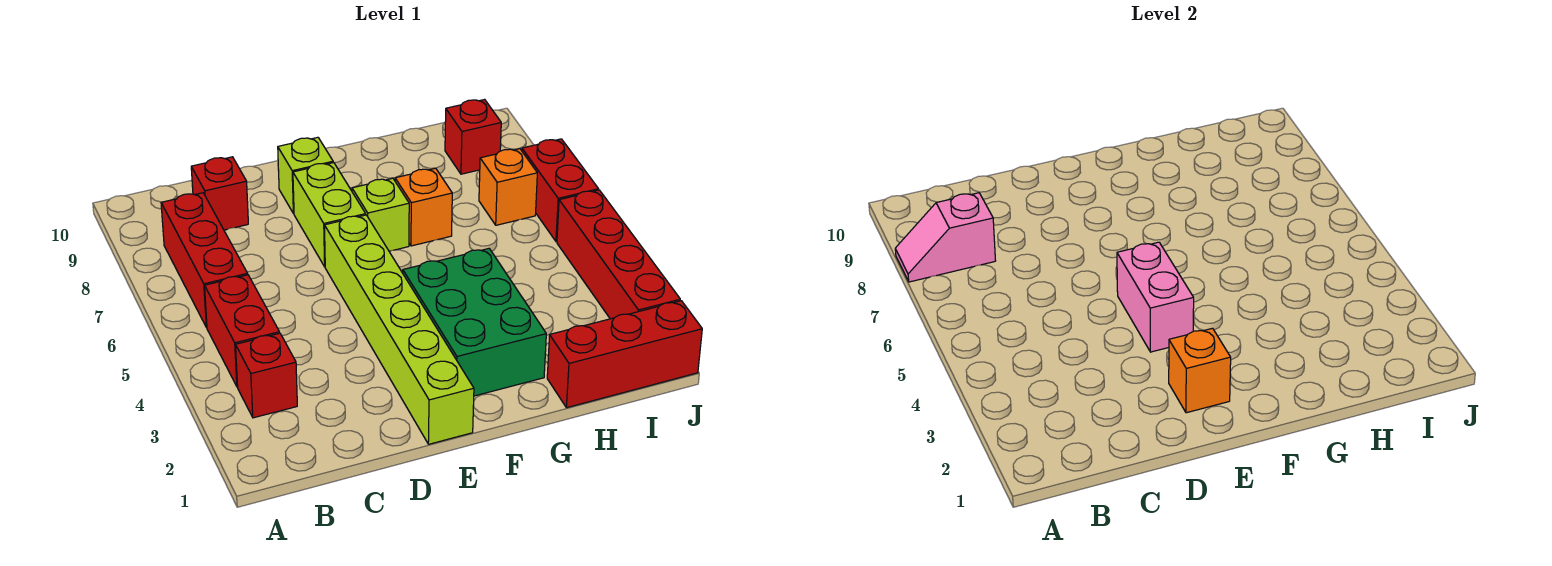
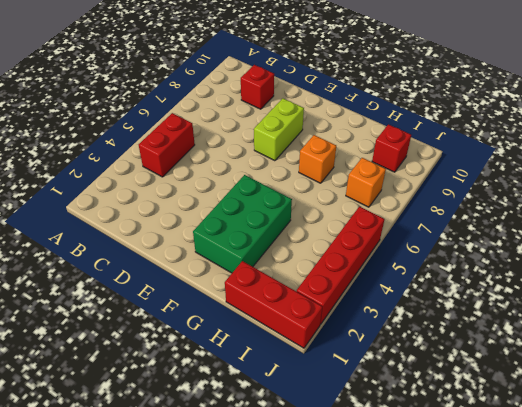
none -> red 1x1 brick [236,333,297,418]
none -> red 1x3 brick [161,193,248,328]
none -> lime 1x6 brick [325,215,474,444]

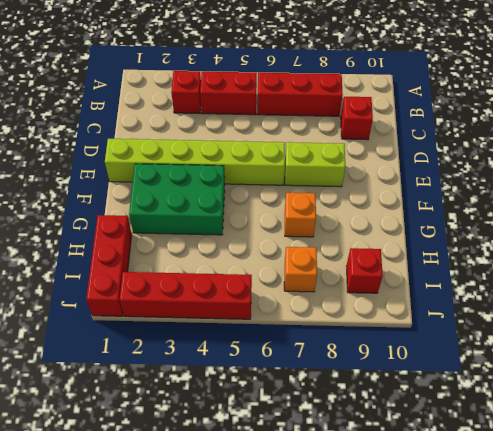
none -> lime 1x1 brick [278,137,333,214]
none -> lime 1x1 brick [352,178,409,251]
none -> red 1x2 brick [522,139,598,242]

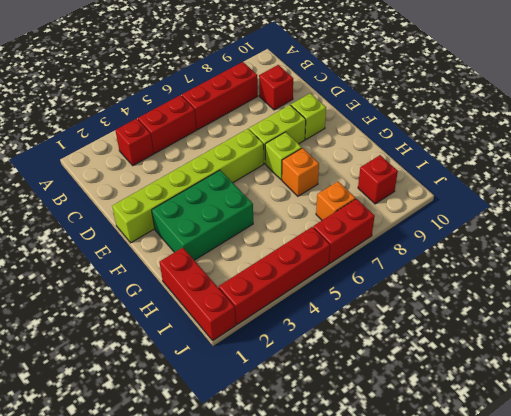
none -> pink 1x2 slope [895,193,996,282]
none -> orange 1x1 brick [1169,328,1231,413]
none -> pink 1x2 brick [1117,242,1194,352]

